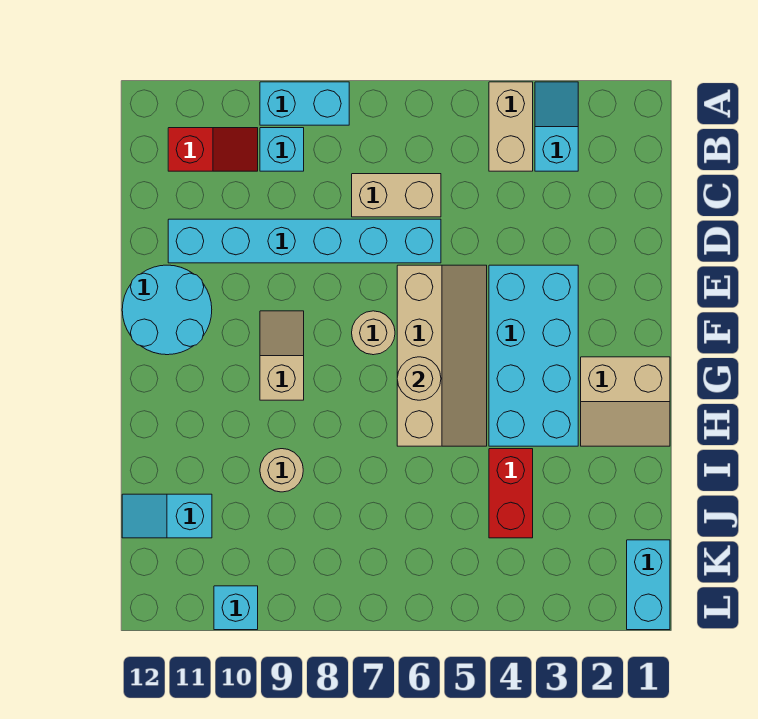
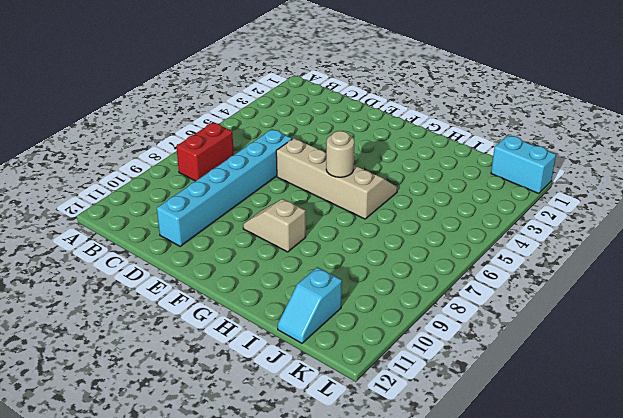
red 1x2 brick [176,122,234,181] -> red 1x2 brick turned to [489,449,533,538]
none -> cyan 1x2 slope [535,82,578,171]
none -> tan 1x2 brick [489,82,533,171]
none -> cyan 1x2 brick [260,82,349,125]

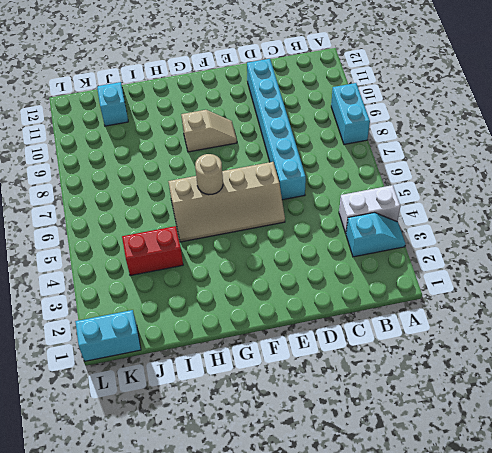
white 1x2 brick [339,185,400,233] -> tan 1x2 brick [489,82,533,171]
none -> cyan 1x1 brick [260,128,304,171]
none -> red 1x2 slope [168,128,258,171]
none -> tan 1x2 brick [352,174,441,217]

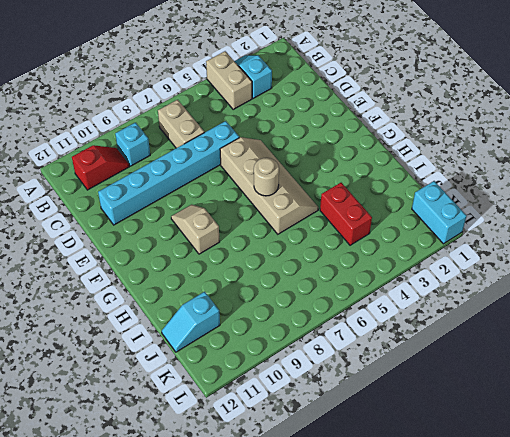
tan 1x2 brick [158,100,204,148] -> tan 1x2 brick turned to [352,174,441,217]
none -> cyan 1x2 brick [260,82,349,125]
none -> cyan 2x4 brick [489,265,578,446]
none -> cyan 2x2 round brick [122,265,212,355]

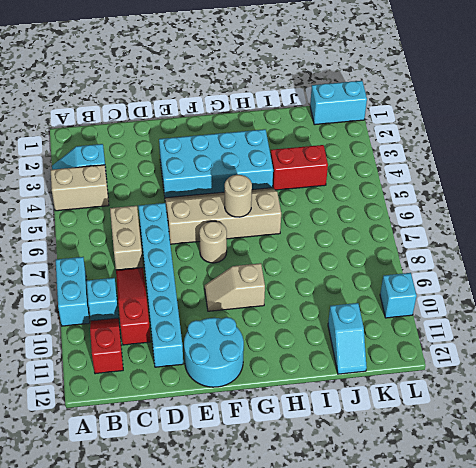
red 1x3 slope [116,268,151,345] -> none
none -> tan 2x2 slope [581,357,670,446]
none -> tan 1x1 round brick [260,449,303,492]

